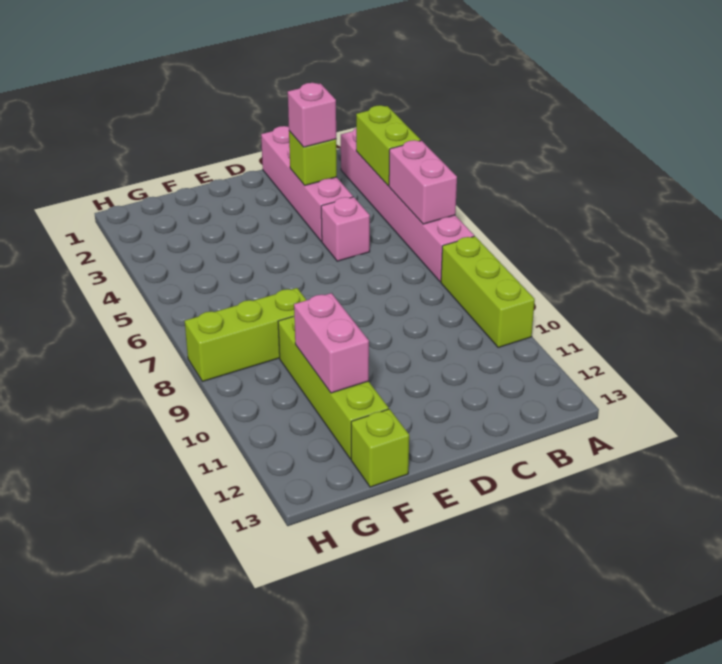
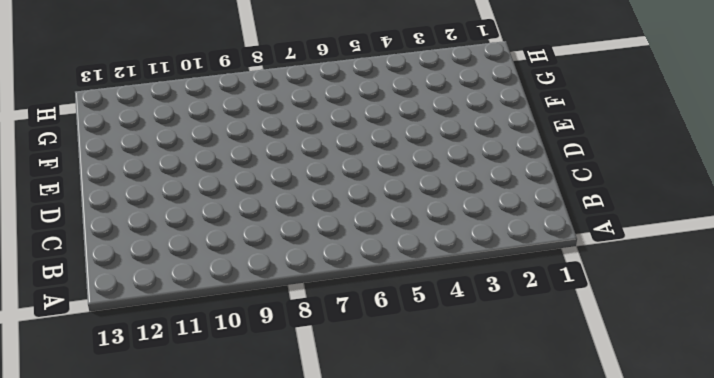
none -> pink 1x6 brick [341,128,474,282]
none -> lime 1x3 brick [441,236,535,347]
none -> pink 1x4 brick [261,126,353,241]

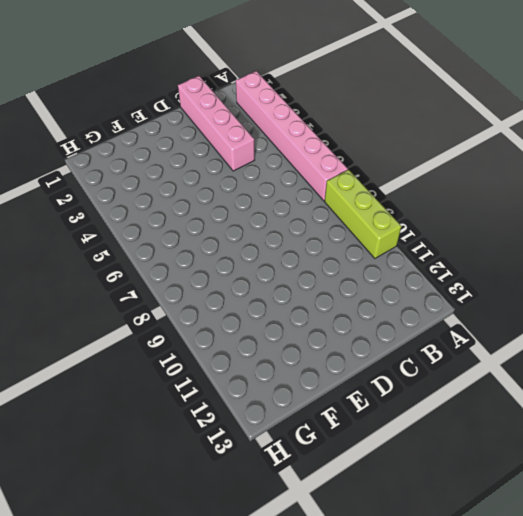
none -> pink 1x1 brick [321,197,370,261]
none -> lime 1x3 brick [185,288,306,382]
none -> lime 1x4 brick [278,316,389,459]

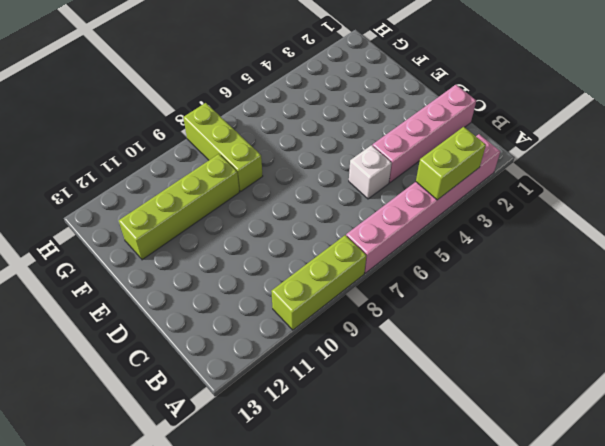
white 1x1 brick [349,145,392,199] -> pink 1x1 brick [321,197,370,261]
none -> lime 1x1 brick [351,409,409,487]
none -> pink 1x2 brick [389,140,457,224]
none -> lime 1x1 brick [289,131,337,185]

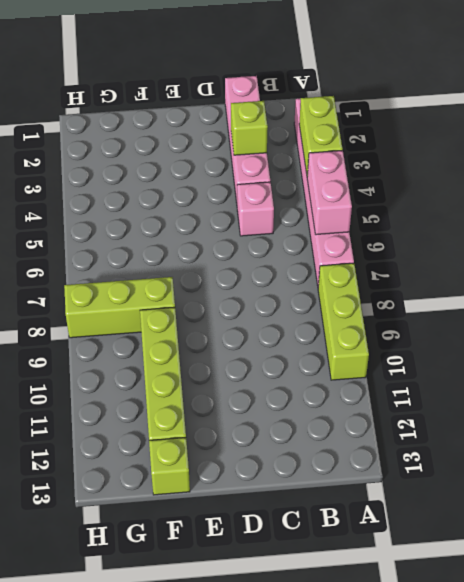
none -> pink 1x2 brick [294,293,369,393]
none -> pink 1x1 brick [288,83,336,147]

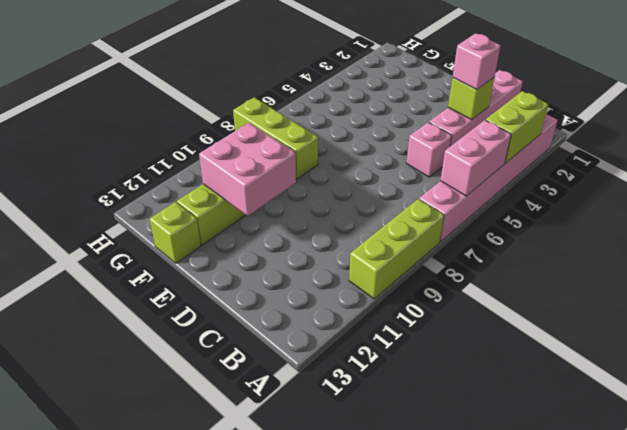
pink 2x2 brick [199,123,296,216] -> pink 1x2 brick [294,293,369,393]

